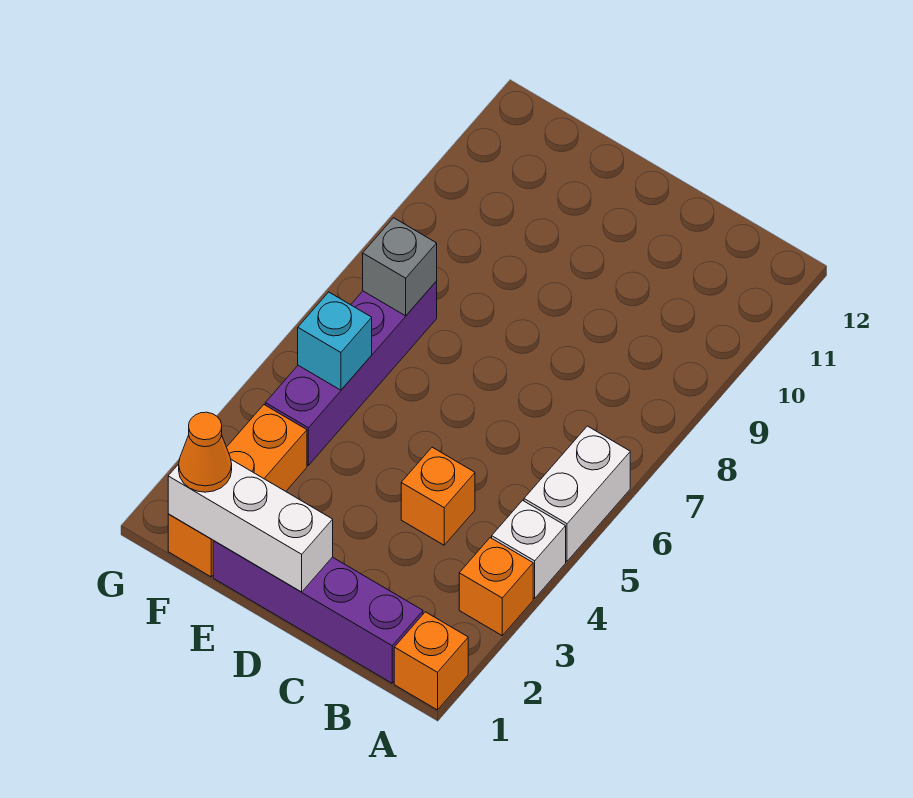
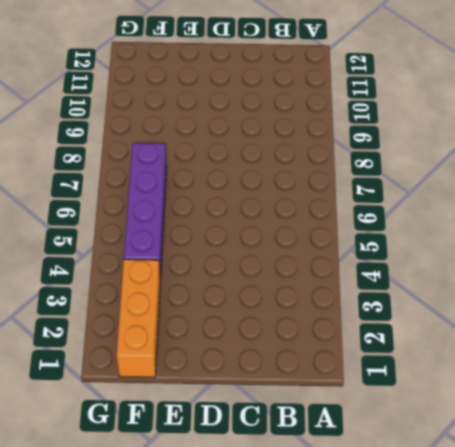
none -> orange 1x1 brick [394,612,468,710]
none -> orange 1x1 brick [459,538,533,635]
none -> white 1x1 brick [492,500,566,598]

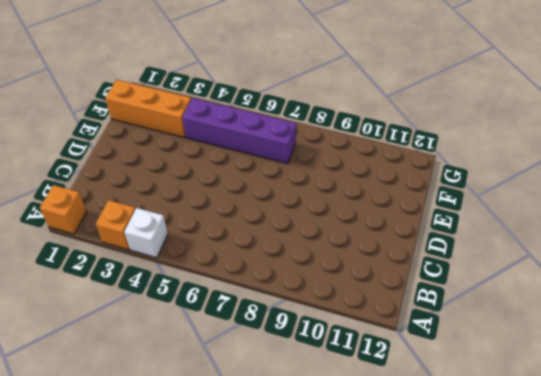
none -> white 1x2 brick [524,426,630,561]
none -> purple 1x4 brick [213,541,423,683]
none -> orange 1x1 brick [401,447,475,545]

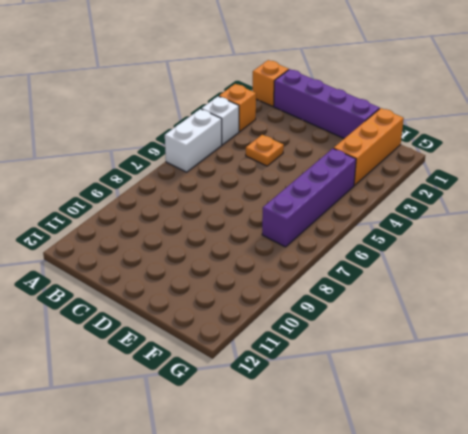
orange 1x1 plate [246,135,284,166] -> orange 1x1 brick [401,447,475,545]
none -> white 1x3 brick [168,460,333,592]
none -> cyan 1x1 brick [298,292,372,390]
none -> grey 1x1 brick [363,218,437,316]

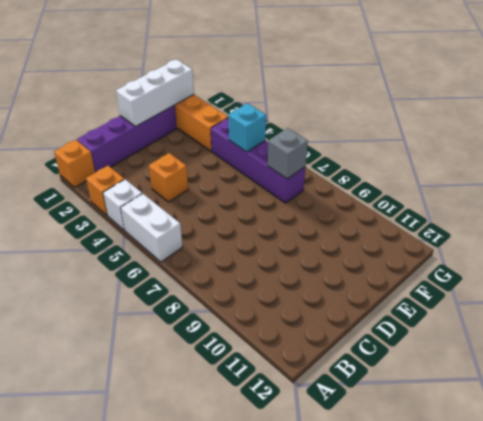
none -> orange 1x1 cone [179,412,232,492]

